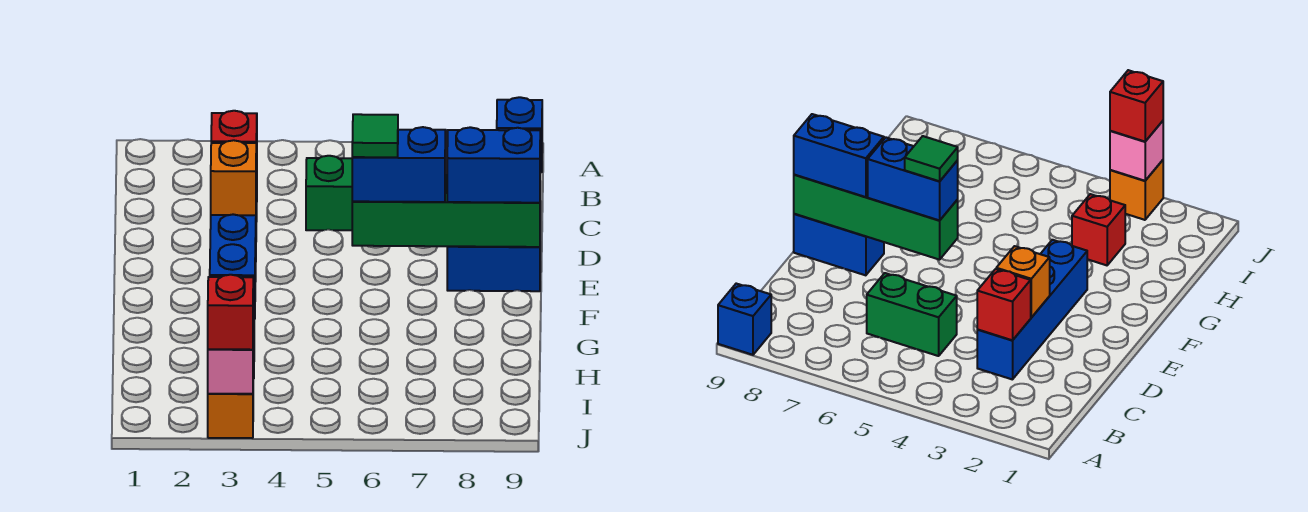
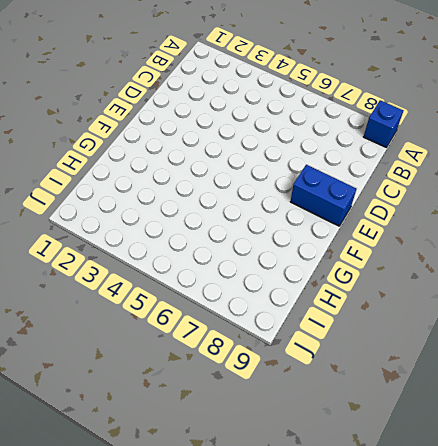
none -> blue 1x4 brick [210,177,257,319]
none -> green 1x2 brick [306,156,352,230]
none -> red 1x1 brick [1072,194,1125,265]

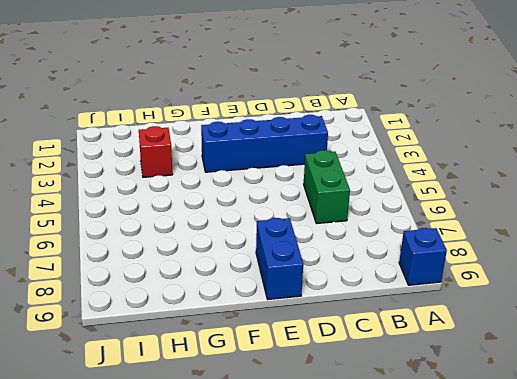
none -> orange 1x1 brick [208,394,253,438]
none -> red 1x1 brick [211,111,257,177]
none -> orange 1x1 brick [211,140,256,215]

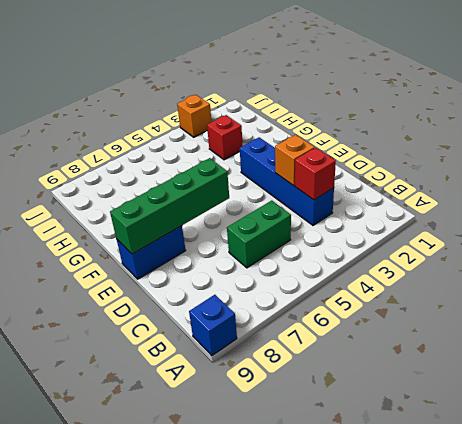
none -> pink 1x1 brick [208,349,253,394]
none -> blue 1x2 brick [352,127,446,202]
none -> blue 1x2 brick [447,127,540,203]

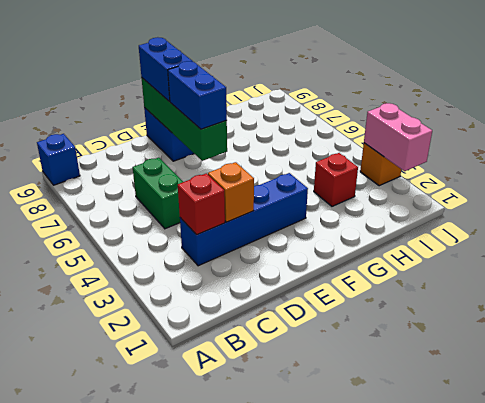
pink 1x2 brick [364,103,432,171] -> pink 1x1 brick [208,349,253,394]
none -> red 1x1 brick [208,275,253,350]
none -> green 1x1 tile [352,114,398,157]

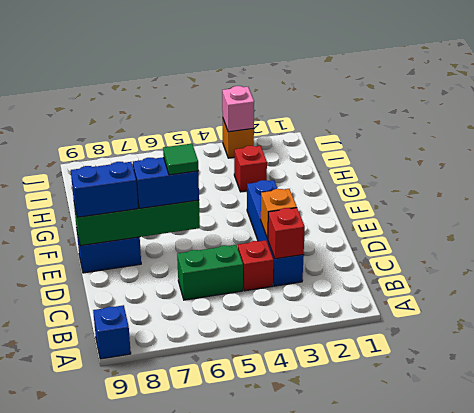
red 1x1 brick [238,240,273,291] -> red 1x1 brick moved to [208,275,253,350]

